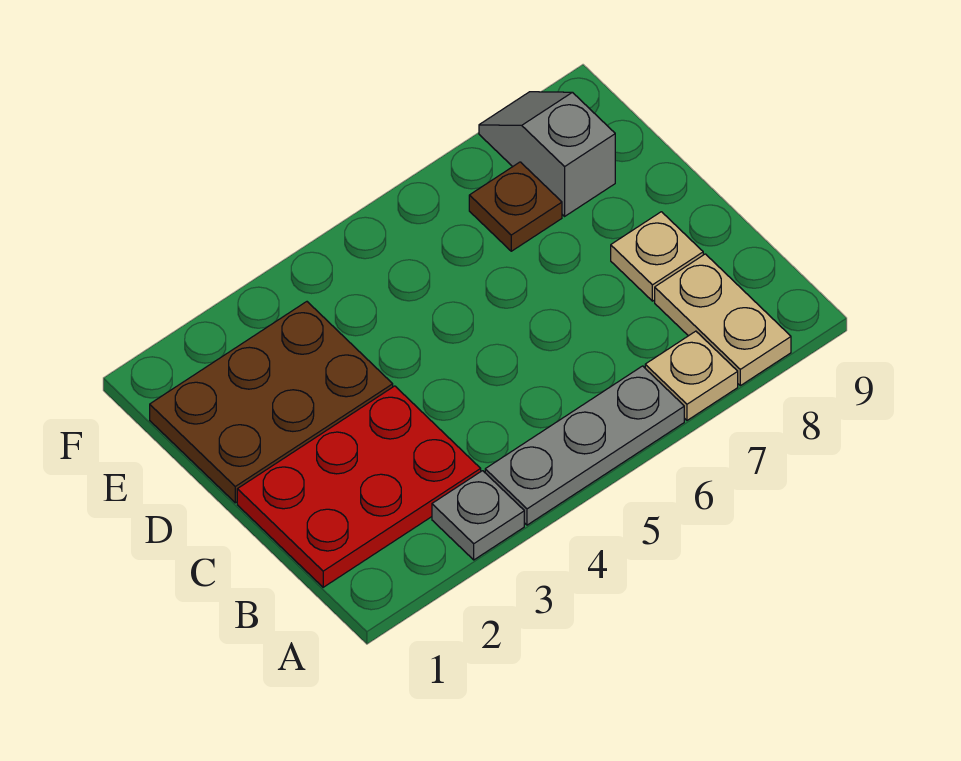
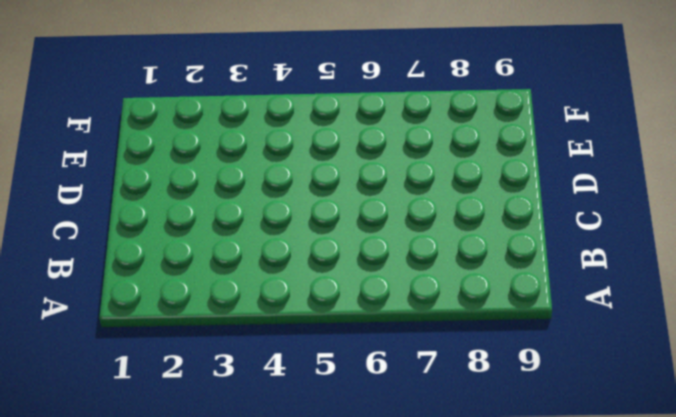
none -> grey 1x1 plate [432,471,524,560]
none -> grey 1x3 plate [485,366,684,525]

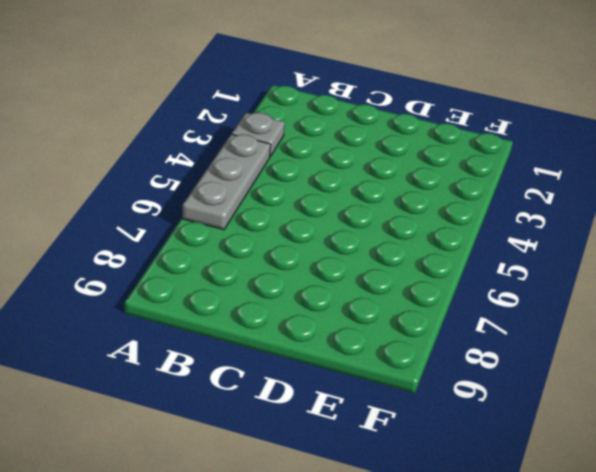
none -> tan 1x1 plate [645,331,738,420]
none -> tan 1x2 plate [655,254,791,386]

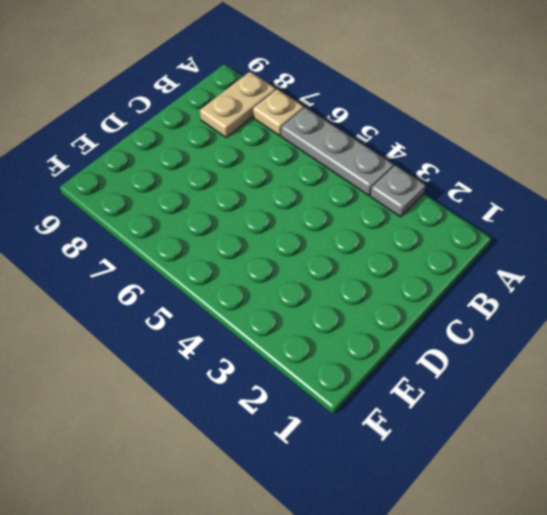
none -> red 2x3 plate [237,386,481,587]
none -> tan 1x1 plate [611,212,703,301]

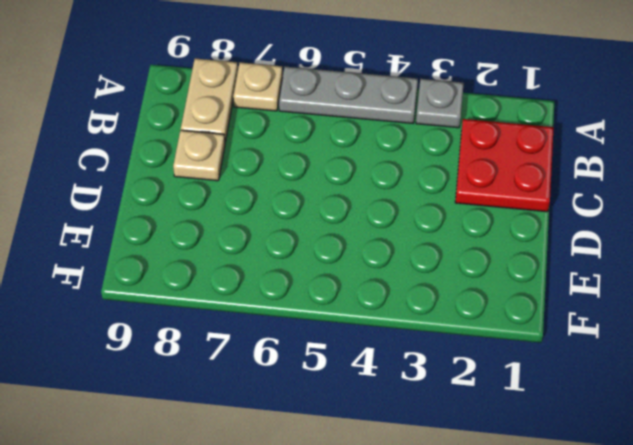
red 2x2 plate [455,119,554,212] -> red 2x3 plate [237,386,481,587]
none -> brown 2x3 plate [150,302,393,503]
none -> brown 1x1 plate [469,162,562,251]

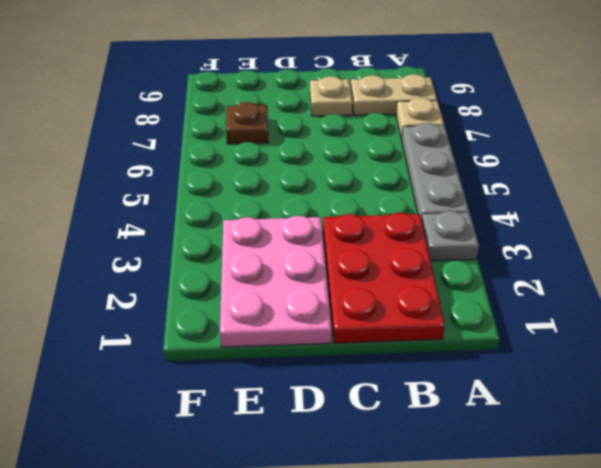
pink 2x3 plate [220,216,332,347] -> brown 2x3 plate [150,302,393,503]
none -> grey 1x2 slope [479,92,615,216]

